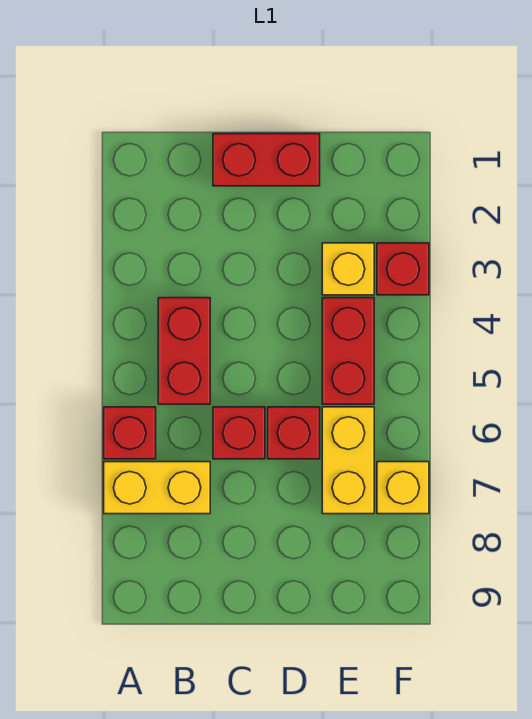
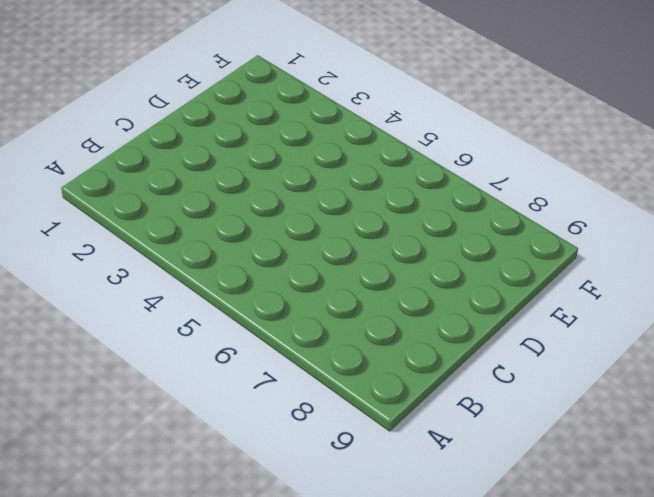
none -> red 1x1 brick [104,407,156,459]
none -> yellow 1x2 brick [104,462,210,514]

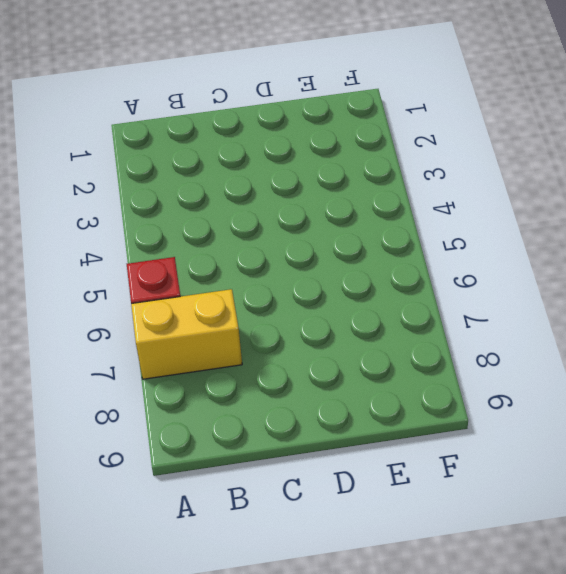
none -> red 1x2 brick [158,298,210,404]
none -> red 1x2 brick [213,134,320,186]

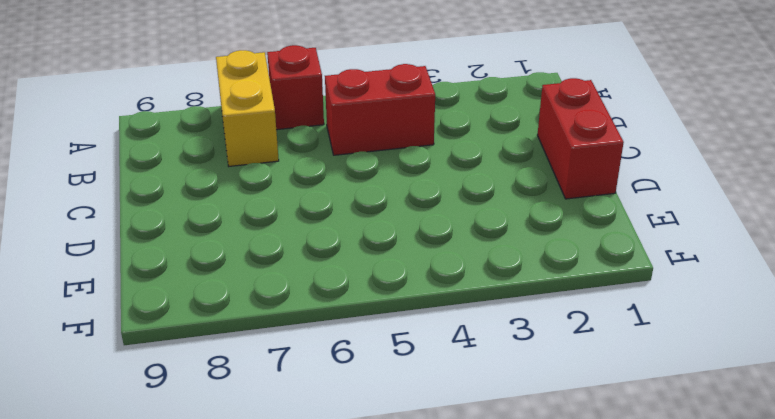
none -> red 1x1 brick [213,407,265,459]
none -> red 1x1 brick [268,407,320,459]

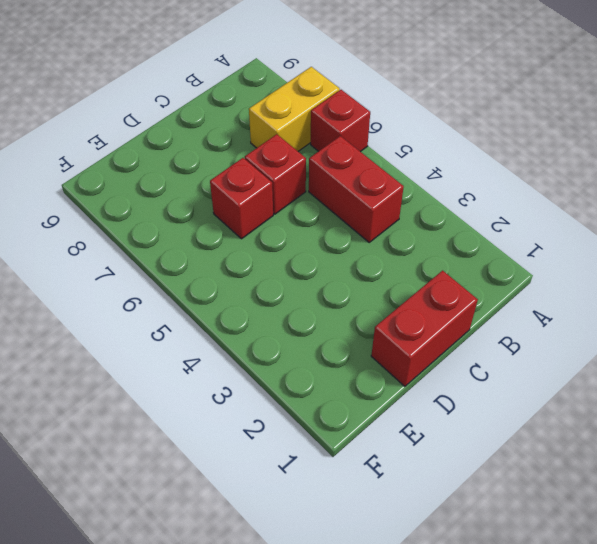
none -> yellow 1x1 brick [322,243,374,295]
none -> red 1x2 brick [322,298,374,404]

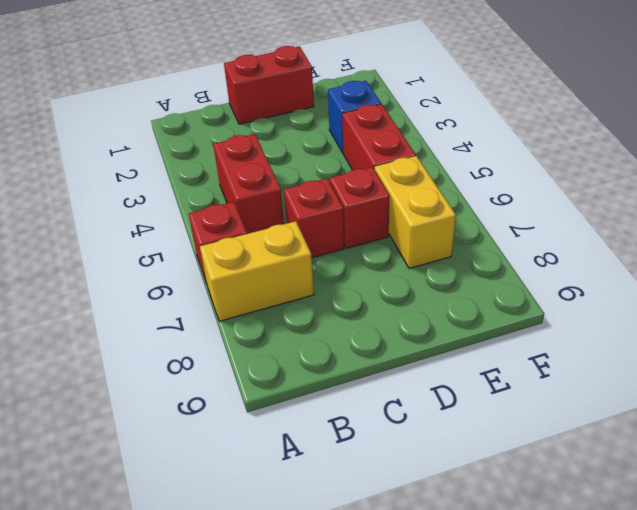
blue 1x1 brick [328,81,381,153] -> yellow 1x1 brick [322,243,374,295]
none -> red 1x1 brick [377,243,429,295]
none -> yellow 1x1 brick [377,462,429,514]

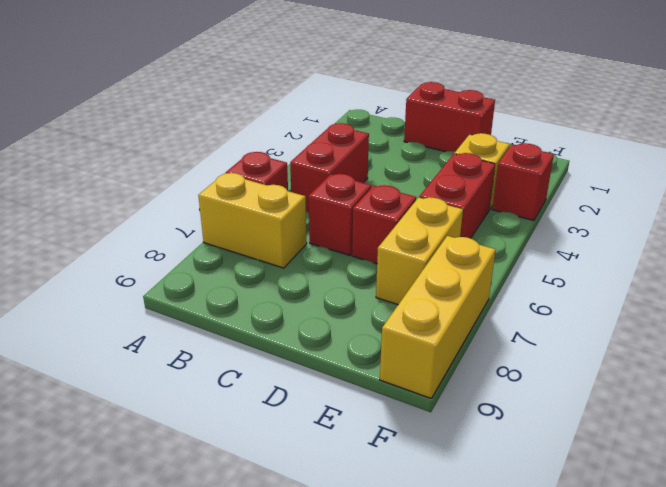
yellow 1x3 brick [380,236,496,398] -> yellow 1x1 brick [377,462,429,514]

